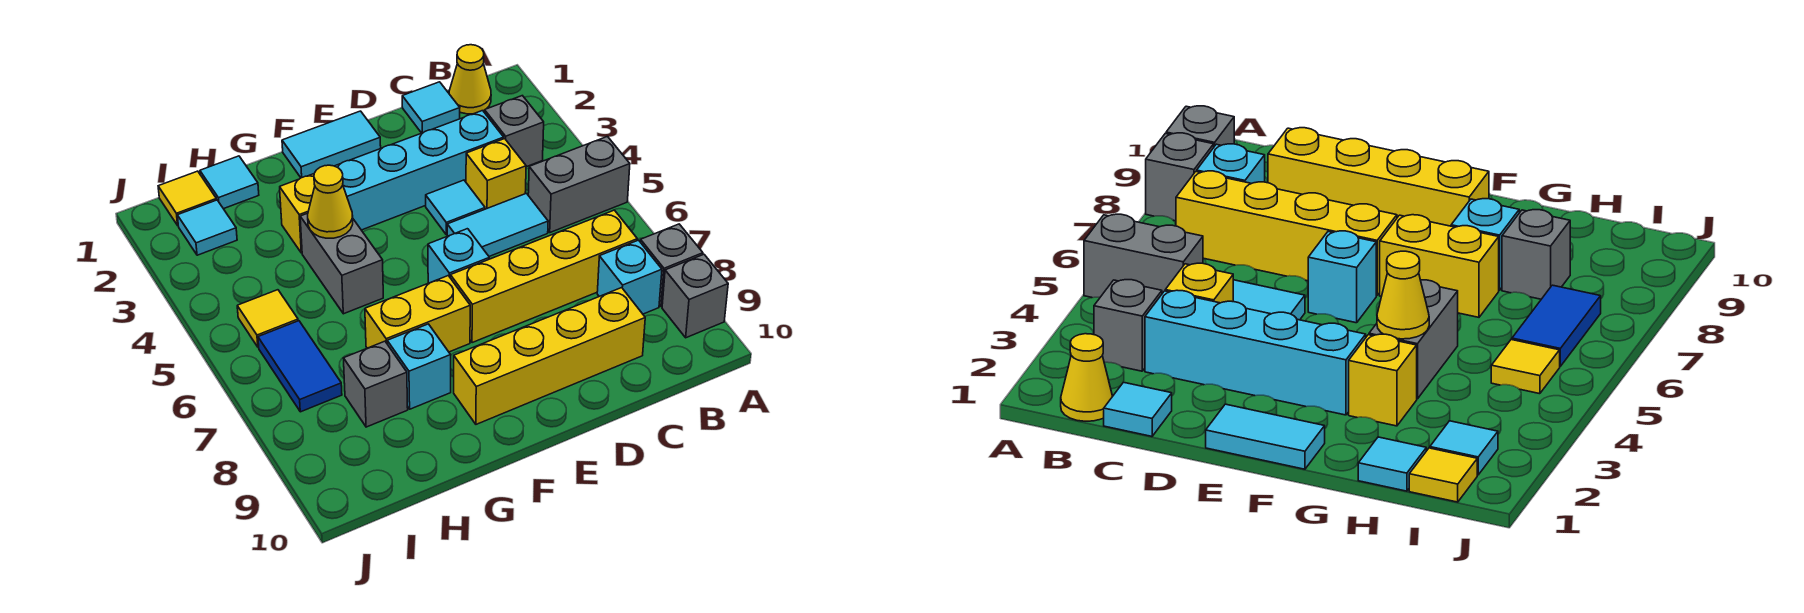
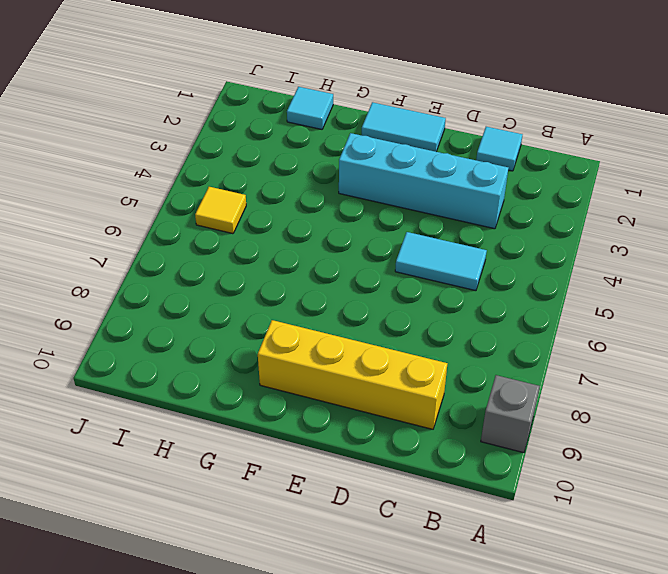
none -> grey 1x2 brick [528,137,630,232]
none -> grey 1x1 brick [640,224,703,307]
none -> yellow 1x1 cone [449,45,491,114]

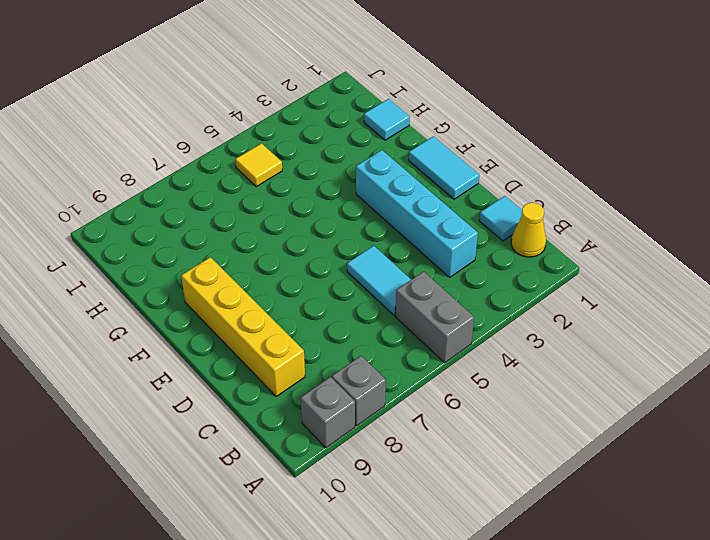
none -> grey 1x1 brick [484,96,544,167]
none -> yellow 1x4 brick [450,210,637,343]
none -> cyan 1x1 brick [597,240,662,314]

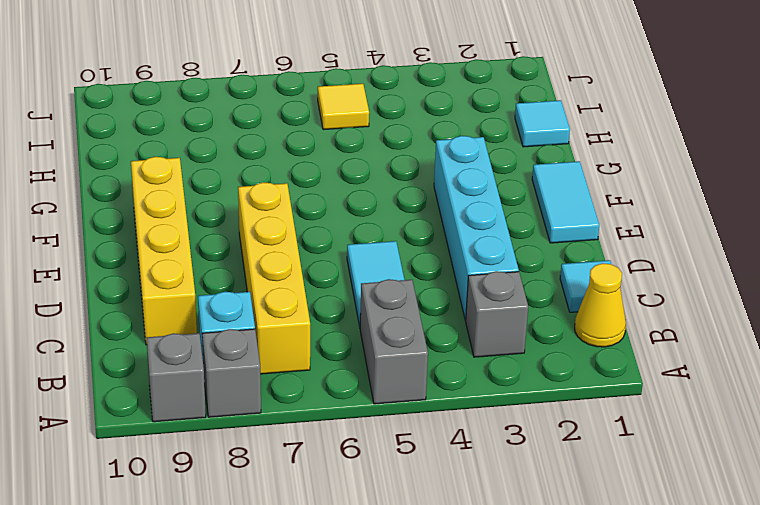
none -> yellow 1x1 brick [466,139,526,209]
none -> cyan 1x1 tile [426,180,485,235]
none -> cyan 1x1 brick [428,229,489,283]

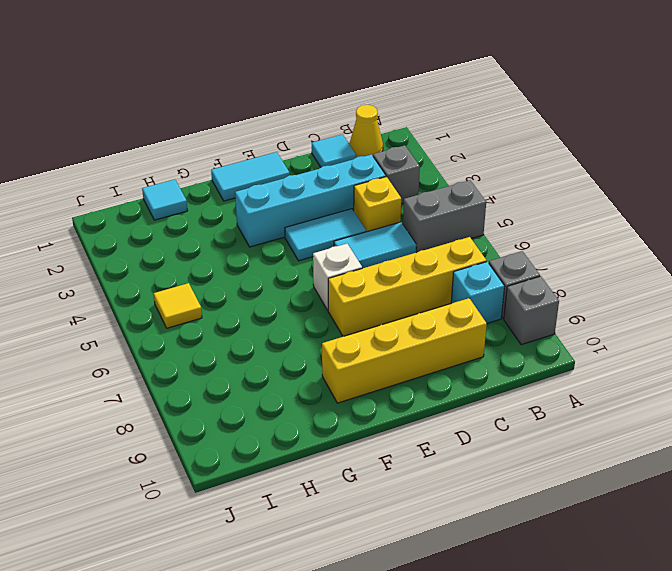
cyan 1x2 tile [285,209,366,261] -> cyan 1x1 tile [426,180,485,235]
white 1x1 brick [313,244,362,310] -> cyan 1x1 brick [428,229,489,283]
none -> yellow 1x2 brick [365,276,470,352]
none -> yellow 1x1 brick [280,174,315,253]
none -> grey 1x2 brick [300,213,383,314]

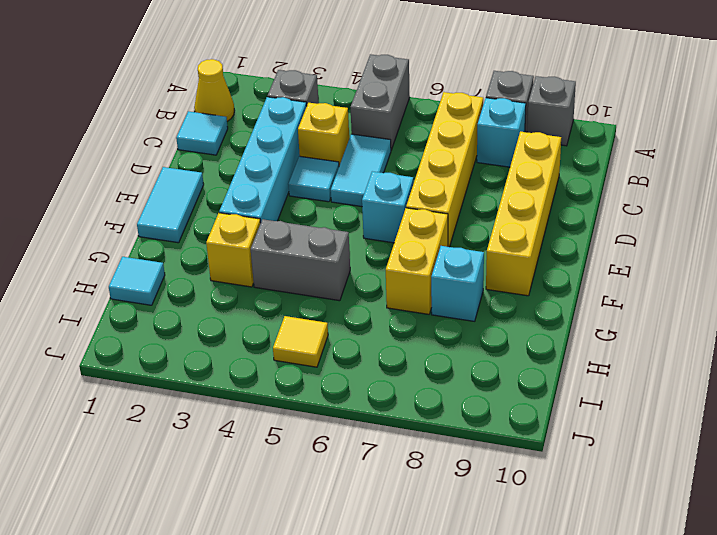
none -> grey 1x1 brick [343,341,408,427]
none -> yellow 1x1 tile [158,171,216,225]
none -> cyan 1x1 tile [177,200,237,255]

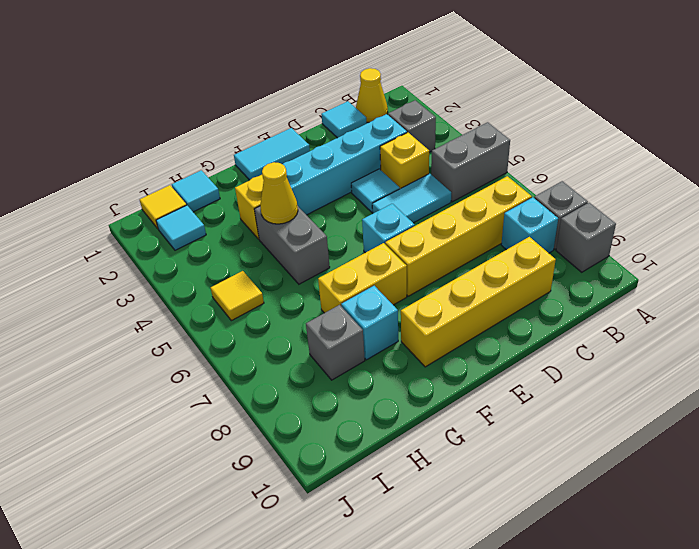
none -> blue 1x2 tile [258,321,342,412]

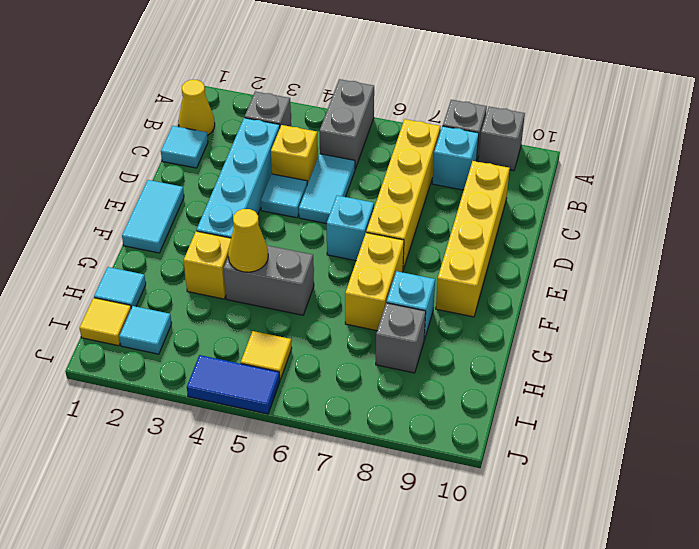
blue 1x2 tile [187,355,280,414] -> blue 1x2 tile moved to [258,321,342,412]

